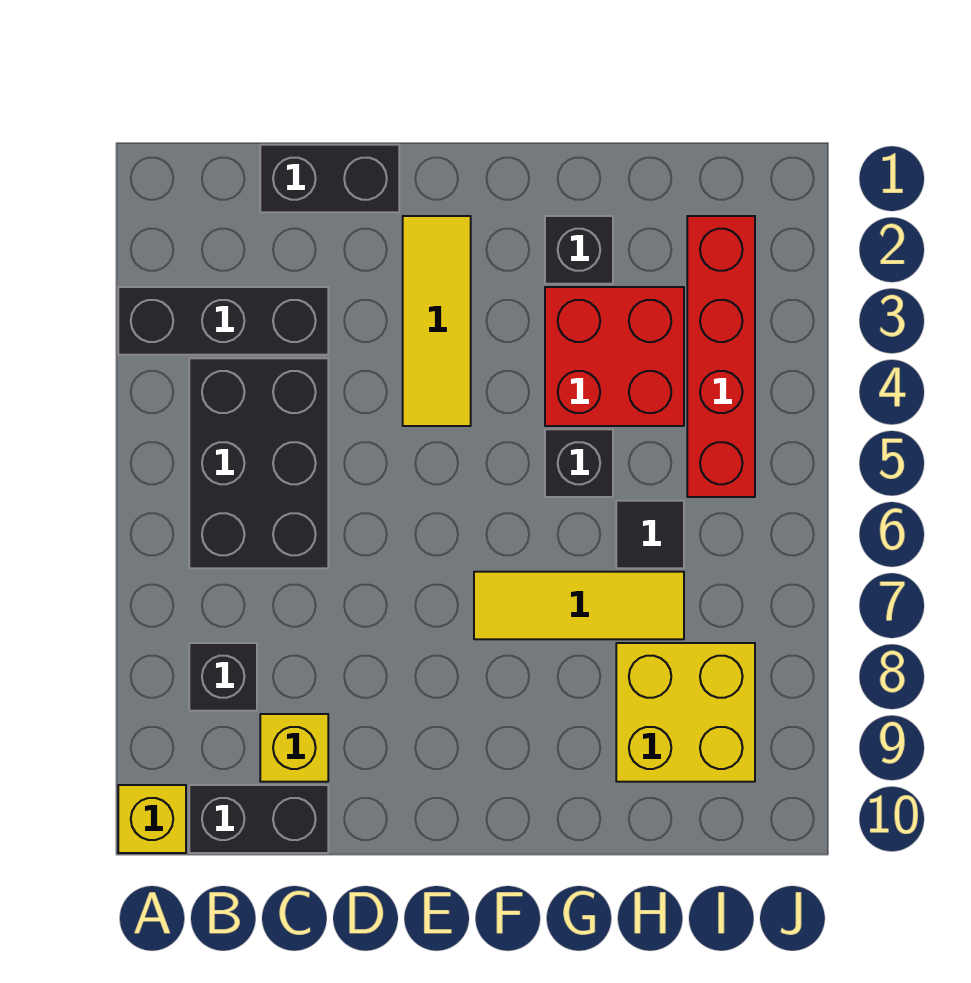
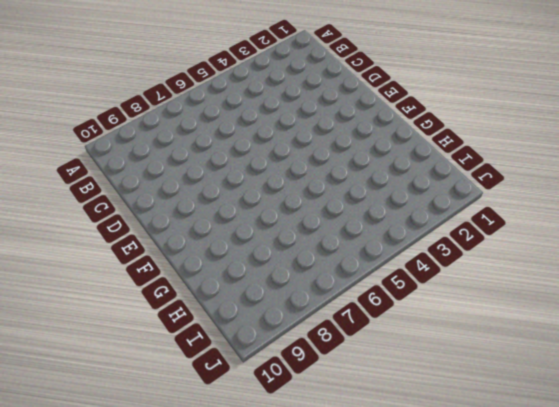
none -> black 1x3 brick [118,287,328,355]
none -> yellow 1x1 brick [118,785,186,853]
none -> black 2x3 brick [189,358,328,568]

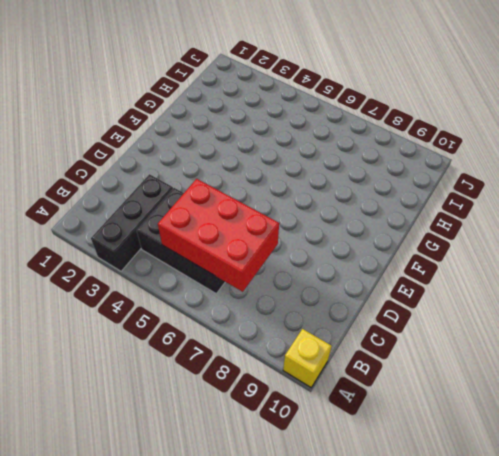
red 2x3 brick [158,179,279,292] -> none
none -> black 1x1 brick [189,643,257,711]
none -> black 1x2 brick [189,785,328,853]
none -> black 1x2 brick [260,145,399,212]

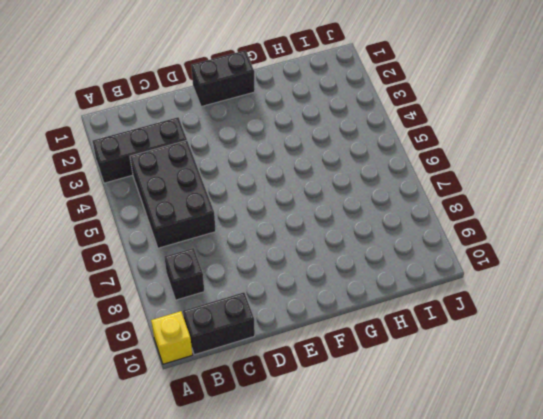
black 1x2 brick [191,51,255,107] -> black 1x2 brick moved to [260,145,399,212]
none -> yellow 1x1 brick [260,714,328,782]
none -> yellow 1x3 tile [403,216,471,426]
none -> yellow 1x3 tile [474,572,684,639]

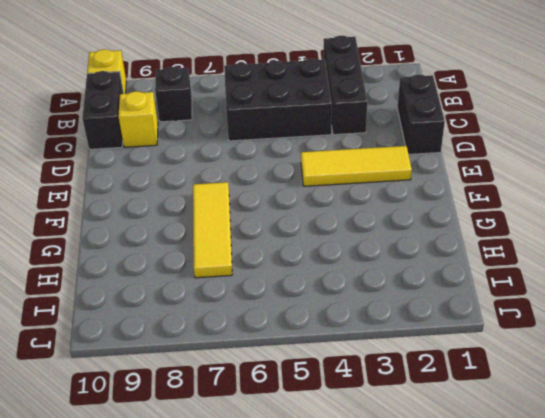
none -> black 1x1 brick [545,216,613,284]
none -> red 2x2 brick [545,287,684,426]
none -> black 1x1 brick [545,429,613,497]

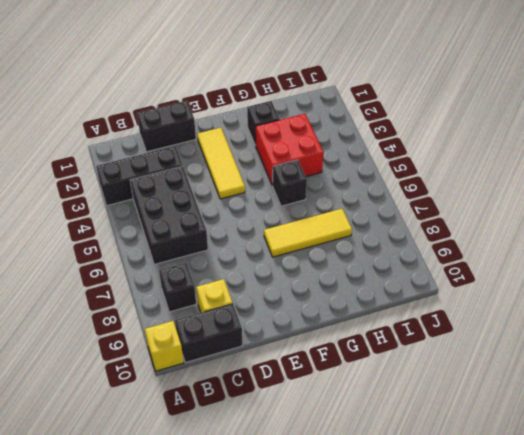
none -> black 1x1 tile [616,501,684,568]
none -> yellow 2x2 brick [616,643,755,782]
none -> red 1x4 brick [687,216,755,497]

